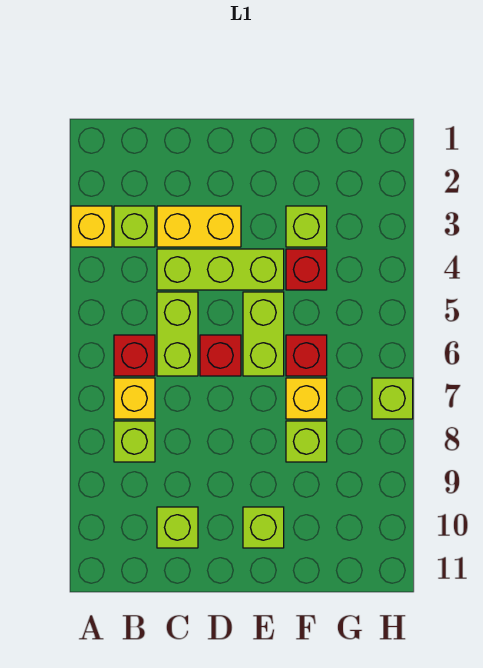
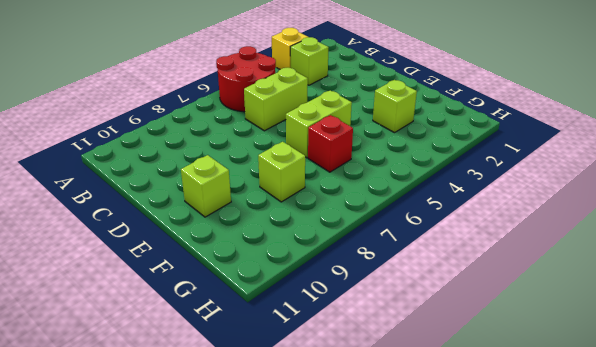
red 2x2 round brick [216,46,276,112] -> red 1x1 brick [114,335,155,376]
none -> yellow 1x1 brick [114,378,155,419]
none -> lime 1x1 brick [114,421,155,462]
none -> yellow 1x2 brick [157,206,241,247]

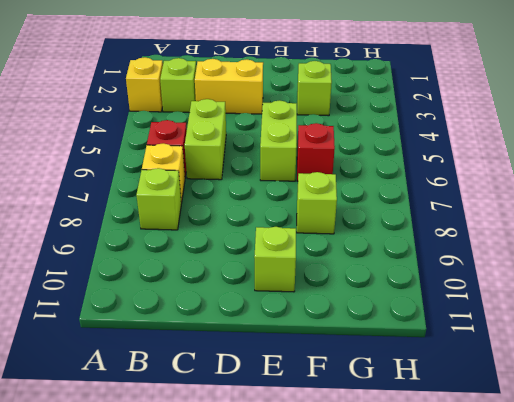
none -> lime 1x3 brick [157,249,284,290]
none -> lime 1x1 brick [157,507,198,548]
none -> red 1x1 brick [200,335,241,376]

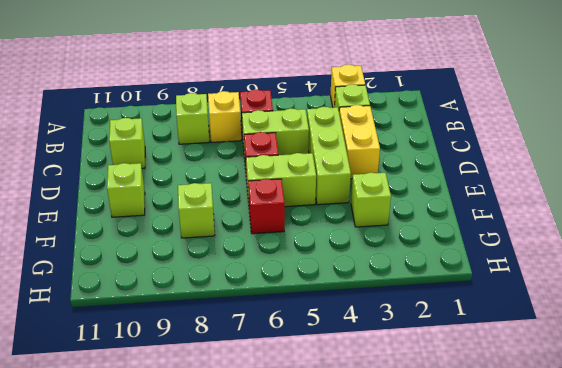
none -> red 1x1 brick [286,249,327,290]
none -> yellow 1x1 brick [286,378,327,419]
none -> lime 1x1 brick [372,378,413,419]

